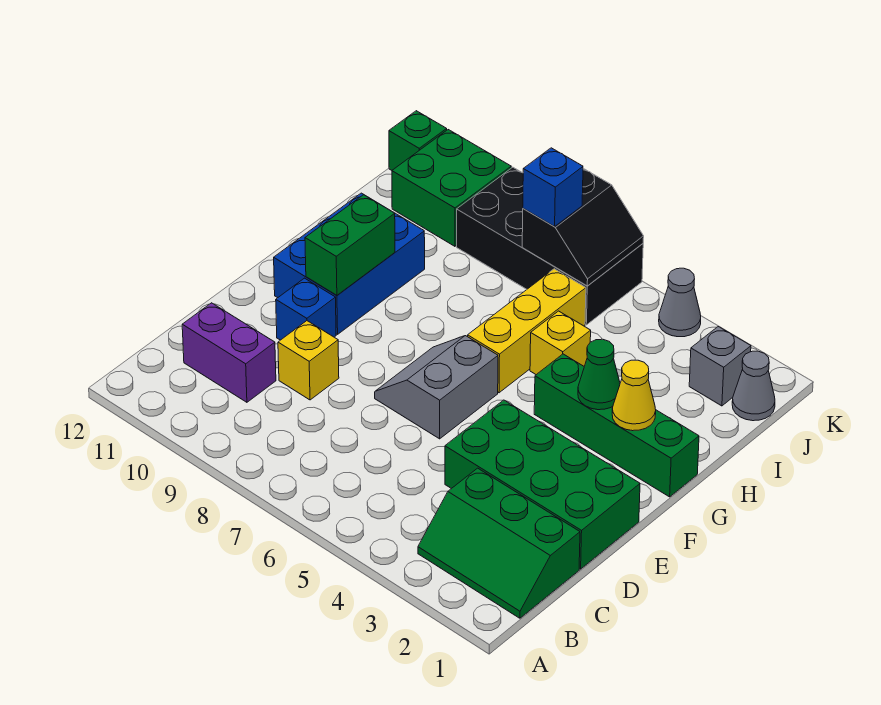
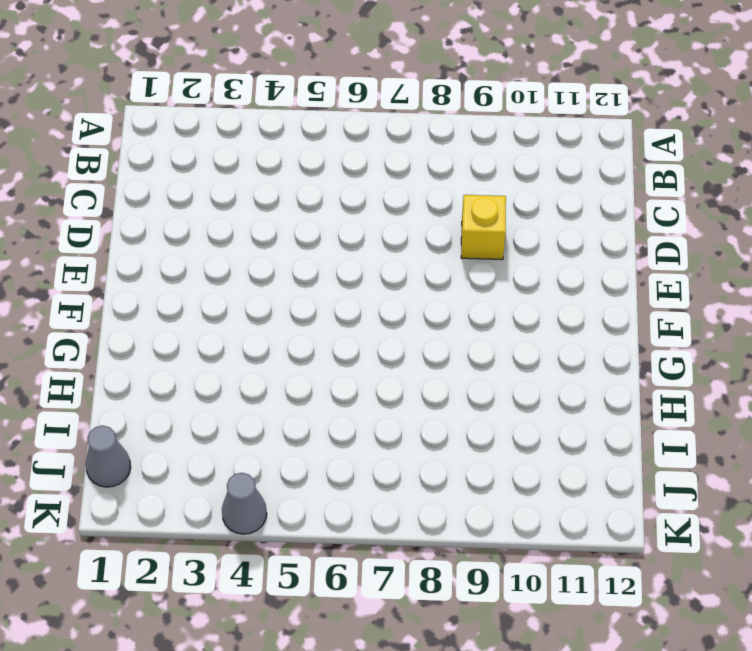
none -> green 2x3 slope [418,468,580,618]
none -> purple 1x2 brick [182,303,276,402]
none -> green 2x4 brick [445,400,640,569]

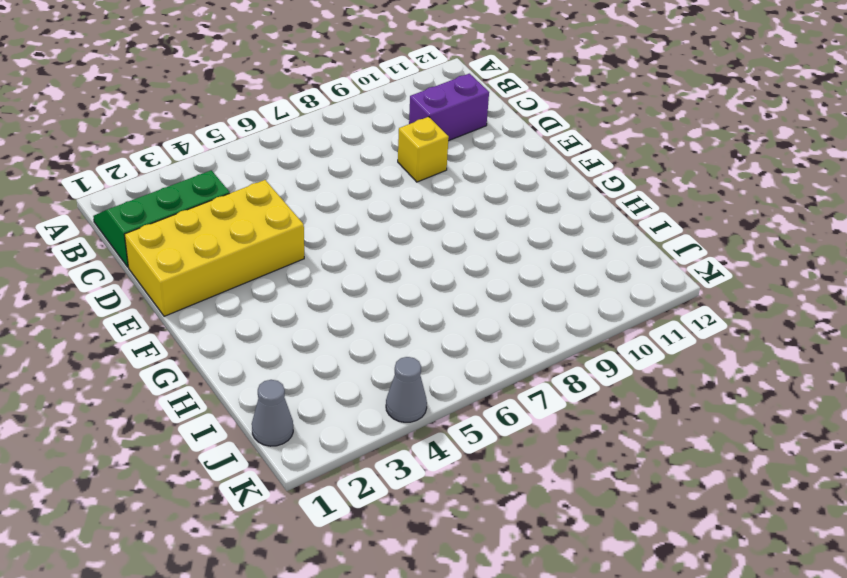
yellow 2x4 brick [124,180,304,316] -> green 2x4 brick [445,400,640,569]
none -> grey 2x2 slope [375,336,498,439]
none -> blue 1x1 brick [276,278,336,340]
none -> blue 2x3 brick [274,193,425,334]

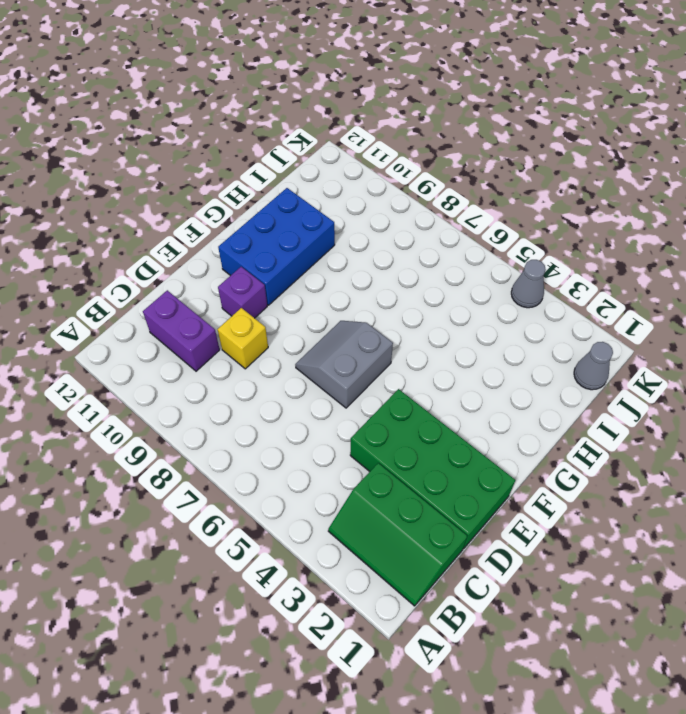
purple 1x1 brick [218,267,267,318] -> blue 1x1 brick [276,278,336,340]
none -> green 1x4 brick [534,354,699,497]
none -> yellow 1x3 brick [468,269,586,393]
none -> yellow 1x1 brick [530,311,591,375]

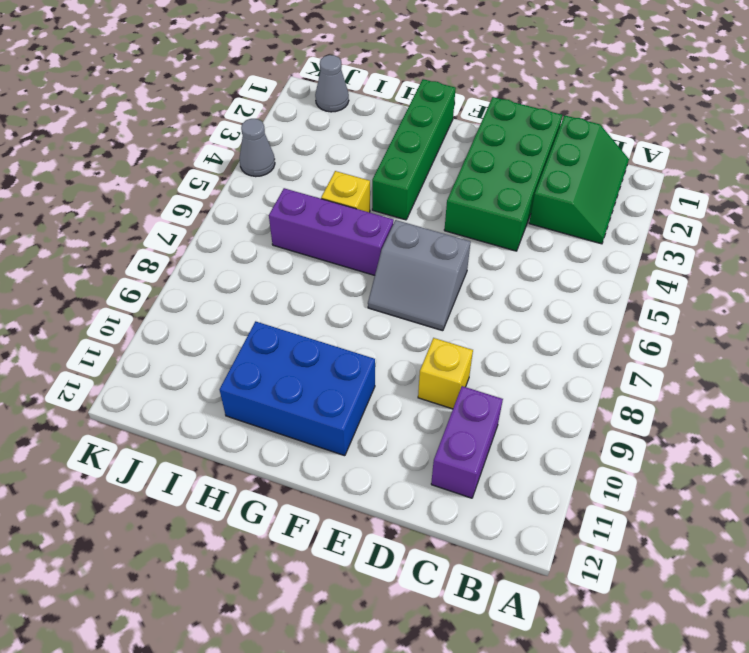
purple 1x3 brick [269,188,394,275] -> yellow 1x3 brick [468,269,586,393]
none -> blue 1x1 brick [276,278,336,340]
none -> grey 1x1 brick [689,327,751,406]
none -> black 2x4 brick [457,167,643,325]

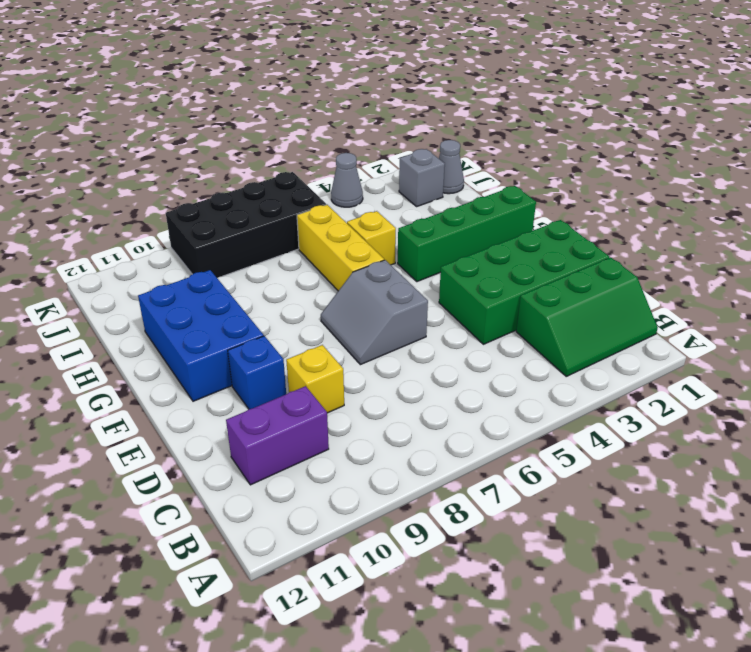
none -> green 2x2 brick [392,130,511,246]
none -> green 1x1 brick [389,111,447,170]
none -> green 1x2 brick [305,195,395,295]

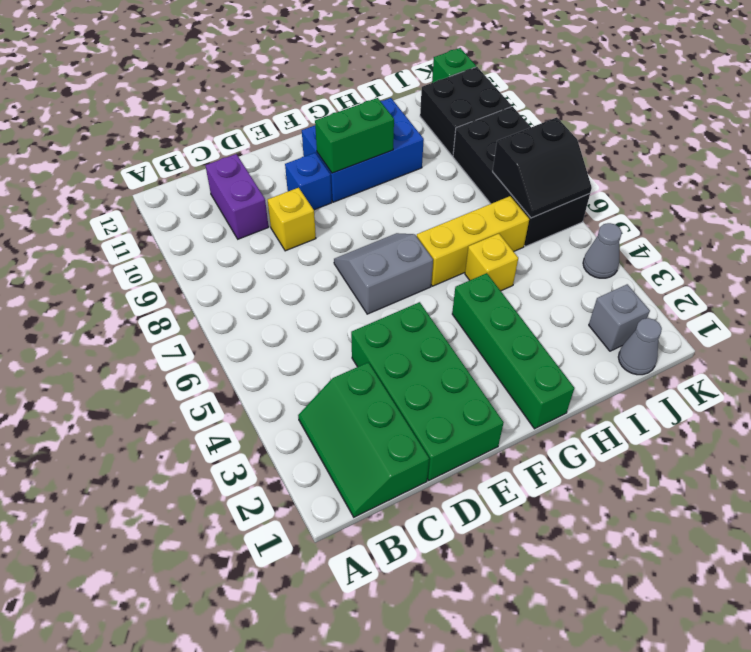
black 2x2 brick [420,67,511,156] -> green 2x2 brick [392,130,511,246]
none -> yellow 1x1 cone [612,360,656,431]
none -> green 1x1 cone [578,339,620,410]
none -> blue 1x1 brick [523,148,583,227]

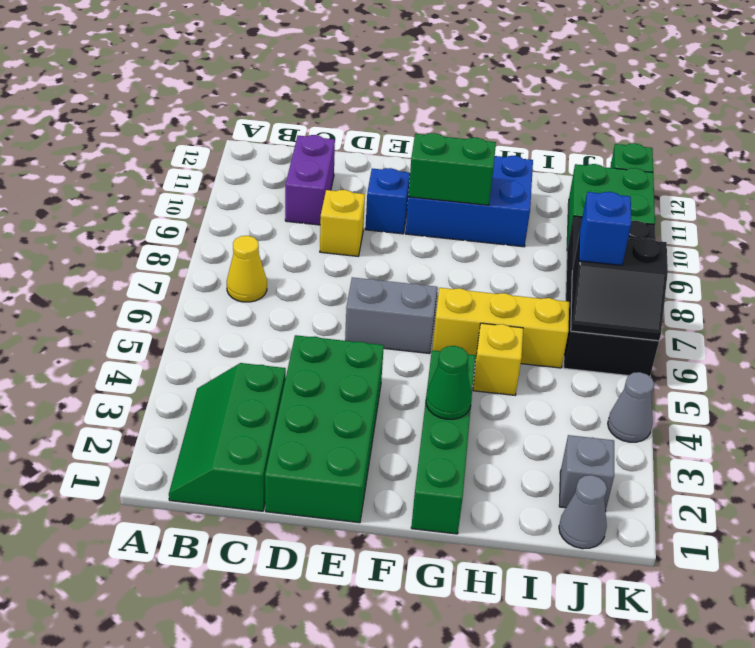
yellow 1x1 cone [227,236,267,302] -> yellow 1x1 cone moved to [612,360,656,431]

